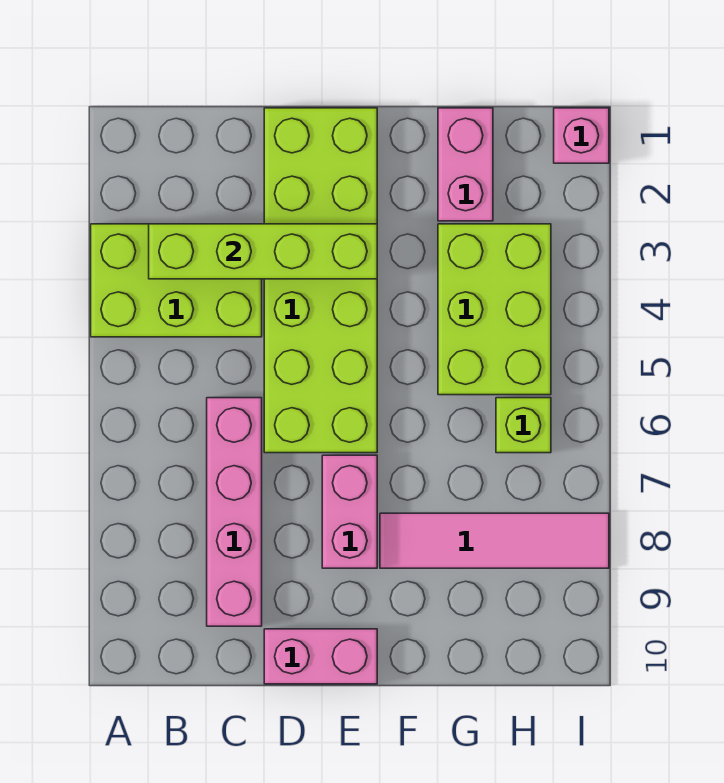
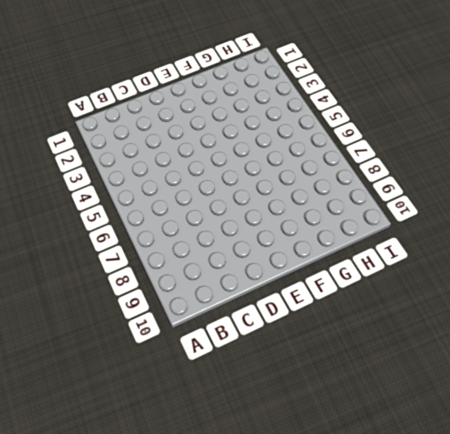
none -> lime 2x3 brick [91,224,262,337]
none -> pink 1x4 brick [207,398,262,626]

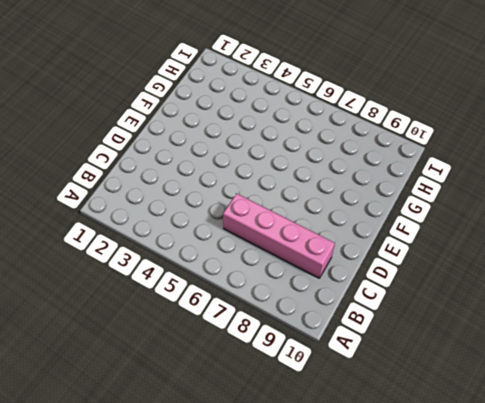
none -> lime 2x3 brick [91,224,262,337]
none -> lime 2x6 brick [264,108,377,453]

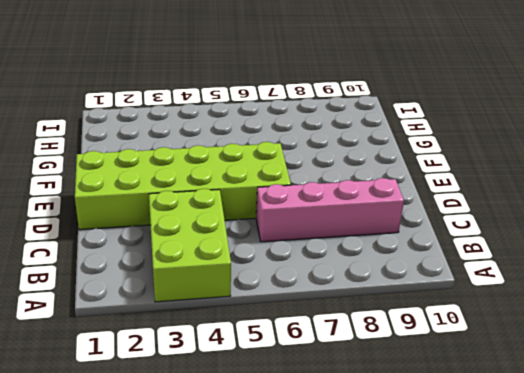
none -> pink 1x2 brick [264,629,377,684]
none -> pink 1x2 brick [322,455,377,568]

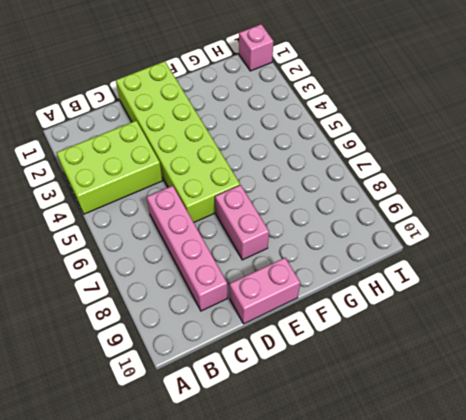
none -> pink 1x4 tile [380,513,609,568]
none -> pink 1x2 brick [438,108,493,221]

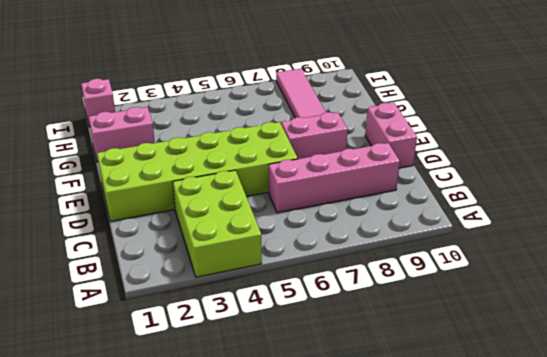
none -> lime 2x3 brick [438,224,551,395]
none -> lime 1x1 brick [496,398,551,453]

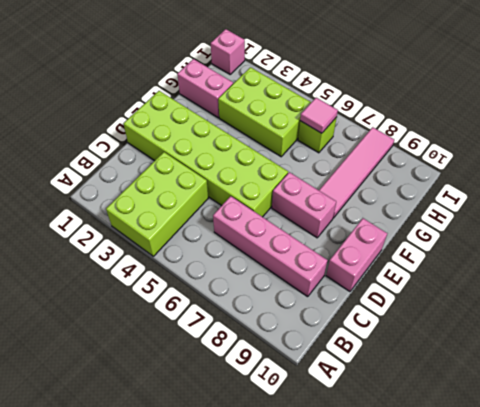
pink 1x1 tile [300,98,338,133] -> none
none -> lime 1x4 brick [149,224,377,279]

